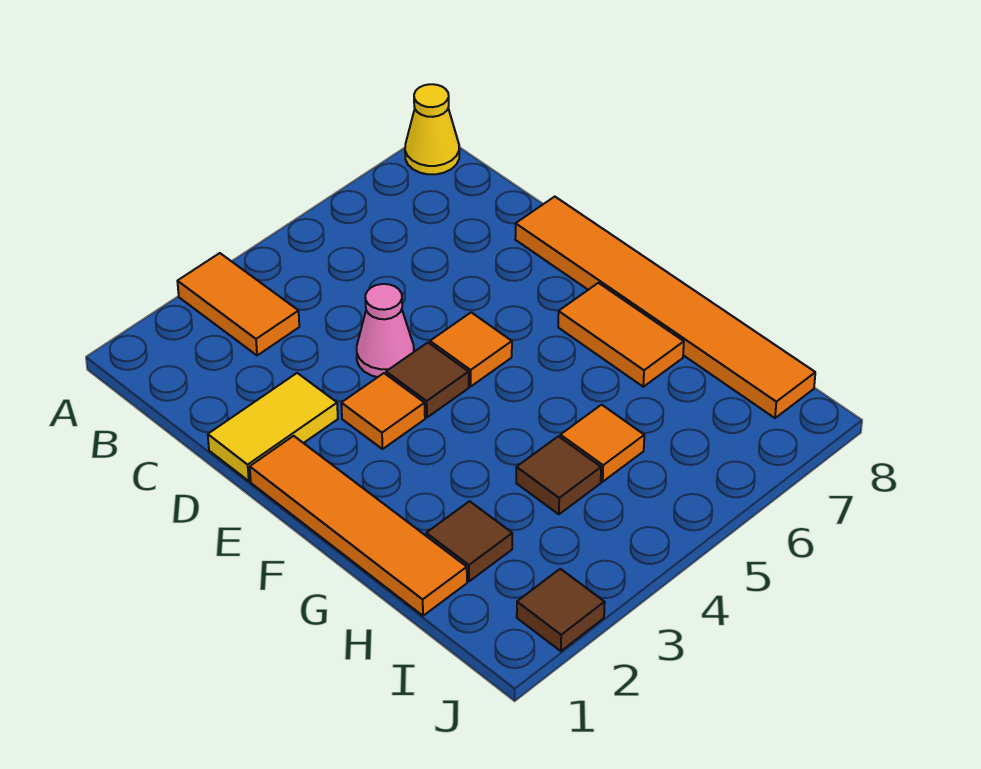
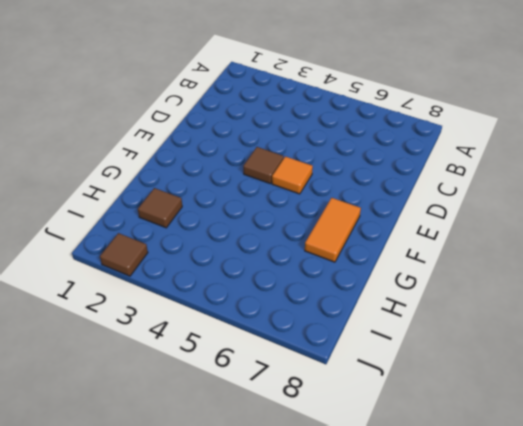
none -> orange 1x2 tile [177,253,299,355]
none -> yellow 1x1 cone [405,84,459,174]
none -> yellow 1x2 tile [208,373,338,481]

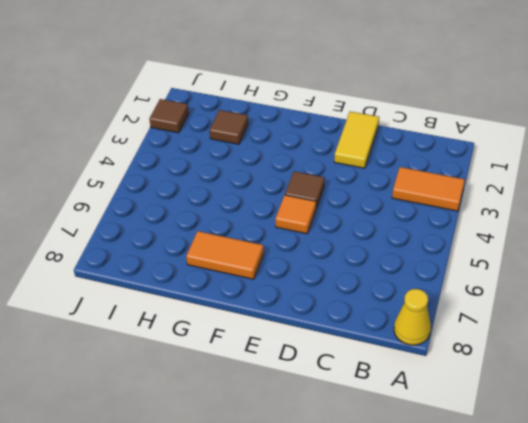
none -> pink 1x1 cone [357,284,414,377]
none -> orange 1x6 tile [515,197,815,418]
none -> orange 1x4 tile [250,436,467,616]

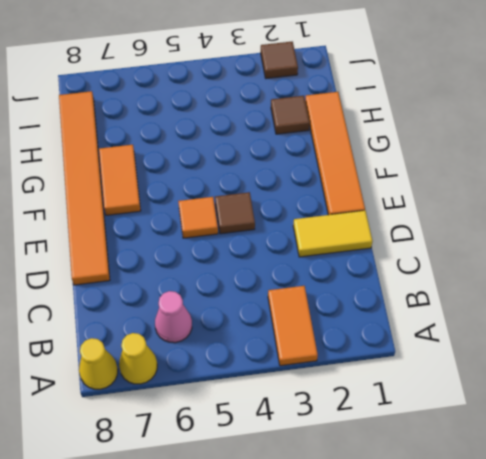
yellow 1x1 cone [119,333,157,384] -> none
pink 1x1 cone [155,291,192,343] -> pink 1x1 cone moved to [357,284,414,377]
none -> orange 1x1 tile [341,373,425,449]
none -> brown 1x1 tile [516,436,601,514]
none -> orange 1x1 tile [560,405,644,482]

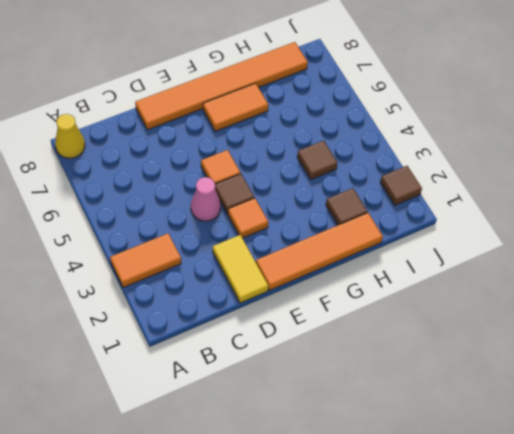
none -> orange 1x1 tile [560,405,644,482]

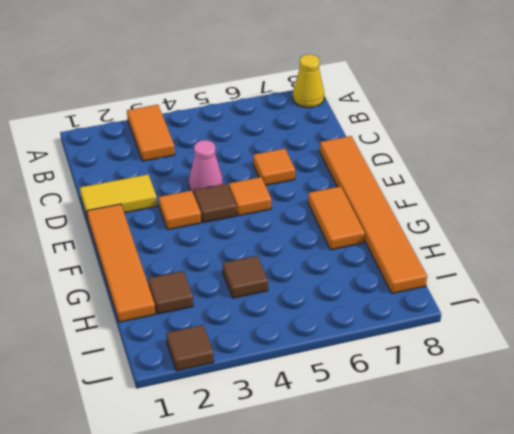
orange 1x1 tile [253,149,295,185] -> orange 1x1 tile moved to [560,405,644,482]

